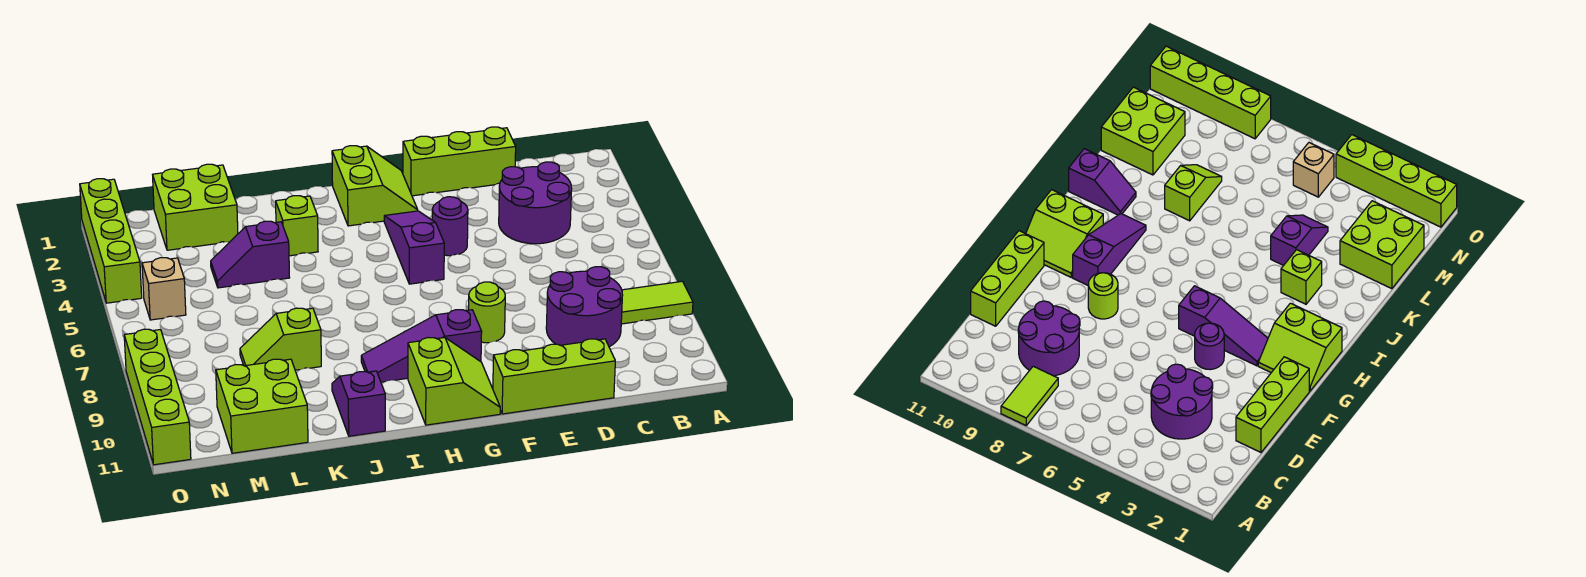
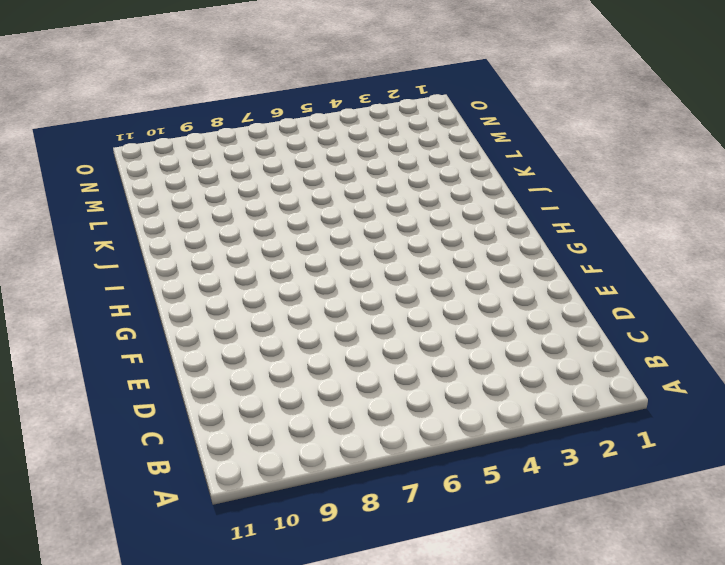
none -> lime 1x2 tile [621,281,693,324]
none -> purple 2x2 round brick [499,162,572,244]
none -> purple 2x2 round brick [546,267,623,347]

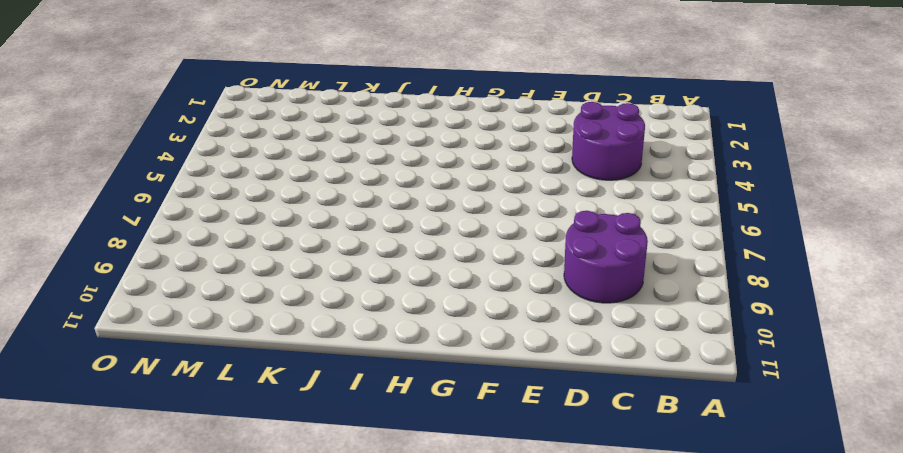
none -> lime 1x2 tile [621,281,693,324]
none -> lime 1x3 brick [403,127,516,196]
none -> lime 1x3 brick [493,339,615,414]

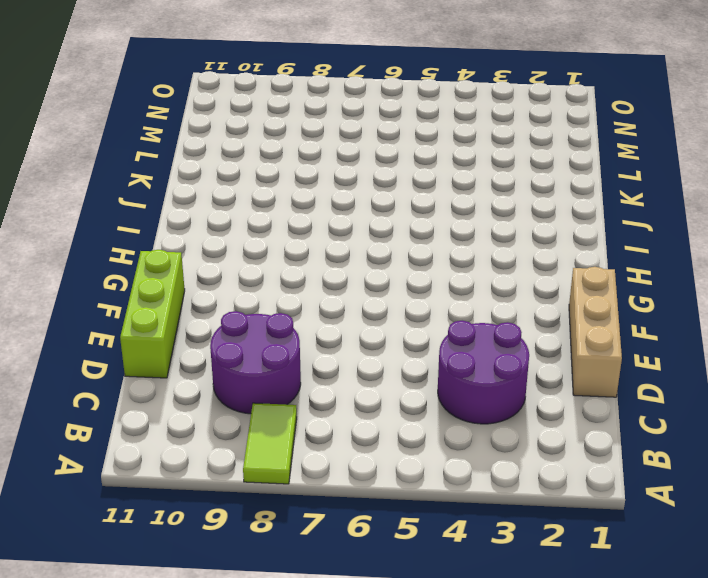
tan 1x3 brick [569,267,622,397] -> lime 1x3 brick [403,127,516,196]
none -> purple 1x1 round brick [432,197,468,256]
none -> lime 1x1 round brick [469,282,505,343]
none -> lime 2x2 slope [332,146,418,226]

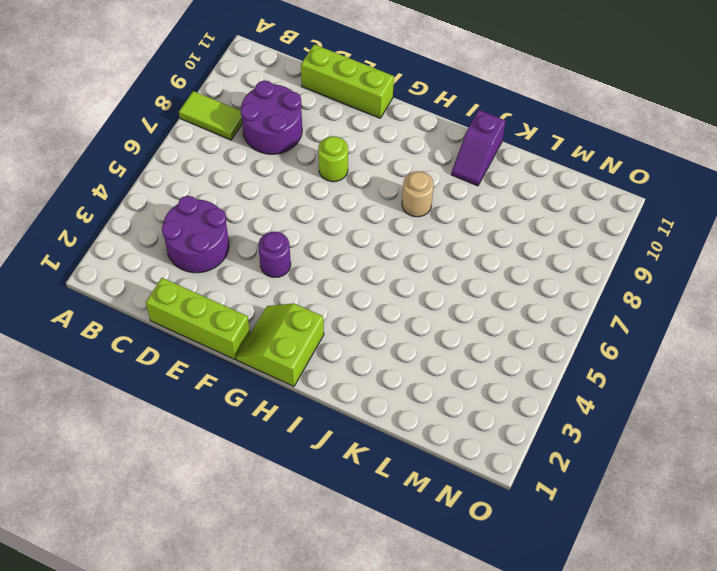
tan 1x1 round brick [402,171,434,217] -> none
none -> purple 1x3 slope [384,211,444,284]
none -> purple 1x3 slope [361,310,482,382]
none -> lime 2x2 slope [408,338,500,425]

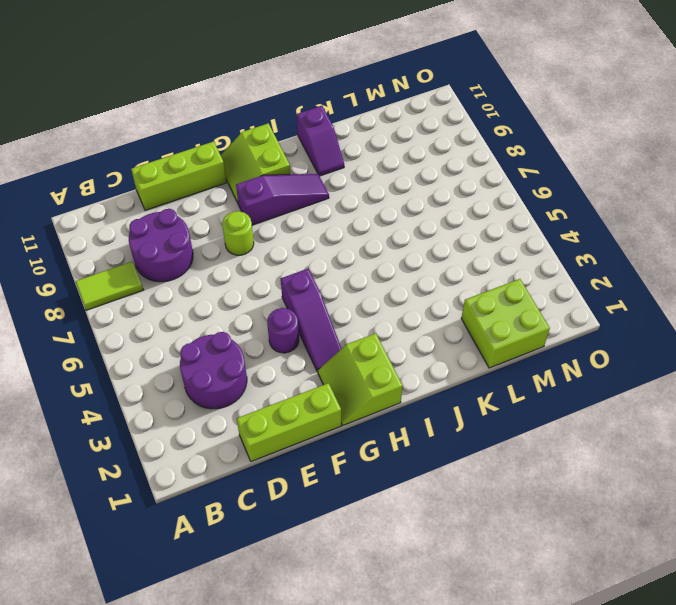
none -> lime 1x1 brick [276,196,318,256]
none -> purple 1x2 slope [211,221,290,288]
none -> lime 1x2 slope [240,308,321,370]

